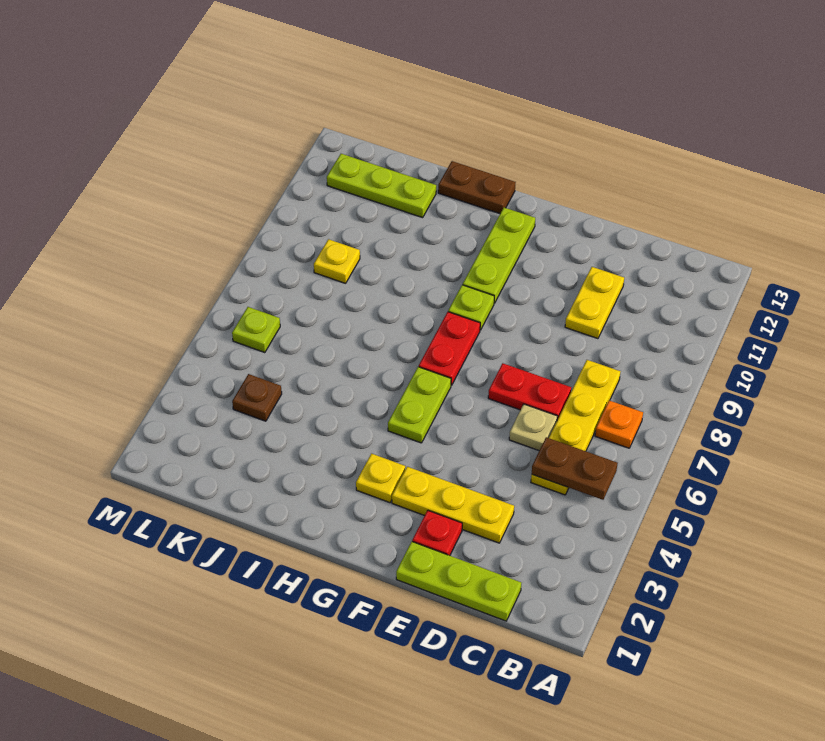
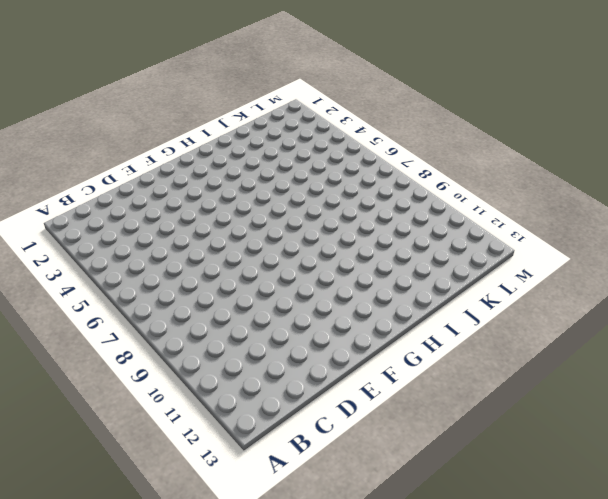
none -> orange 1x1 plate [595,400,643,448]
none -> lime 1x3 plate [396,542,521,621]
none -> yellow 1x4 plate [531,360,620,495]

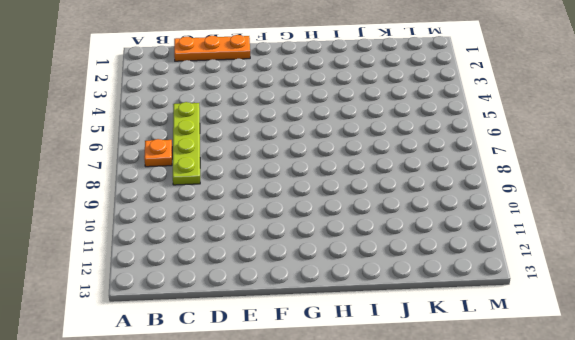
orange 1x3 plate [174,35,250,61] -> lime 1x3 plate [396,542,521,621]
lime 1x4 plate [173,102,200,185] -> yellow 1x4 plate [531,360,620,495]
none -> yellow 1x3 plate [392,467,514,543]
none -> tan 1x1 plate [509,404,558,451]
none -> red 1x2 plate [488,363,571,420]

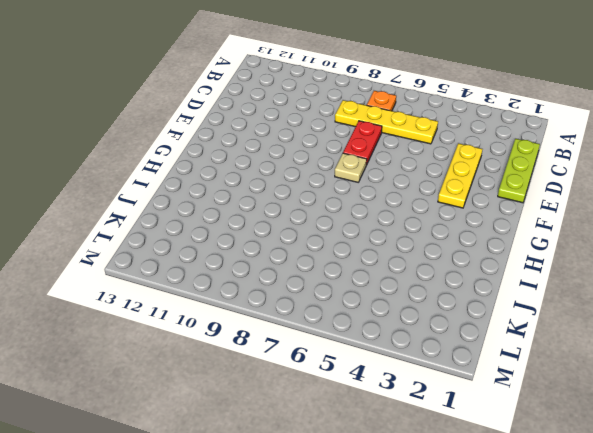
tan 1x1 plate [335,153,367,182] -> tan 1x1 plate moved to [509,404,558,451]
none -> yellow 1x2 plate [565,267,624,339]
none -> red 1x1 plate [412,511,462,556]
none -> yellow 1x1 plate [356,454,405,503]

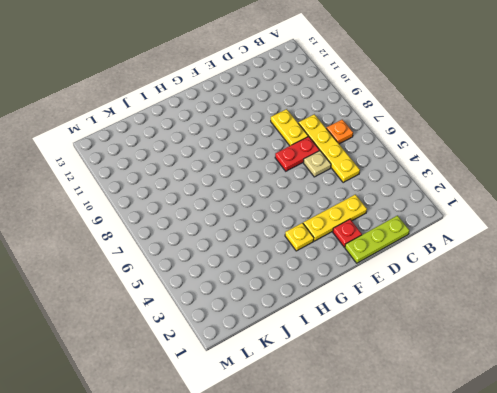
yellow 1x2 plate [271,109,308,146] -> yellow 1x2 plate moved to [565,267,624,339]
none -> lime 1x2 plate [388,367,451,443]
none -> red 1x2 plate [419,312,480,385]
none -> lime 1x1 plate [448,285,494,330]

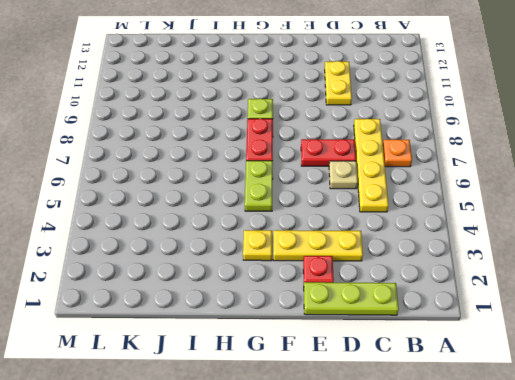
none -> lime 1x3 plate [463,208,535,303]
none -> brown 1x2 plate [438,161,516,214]
none -> lime 1x3 plate [327,154,436,218]

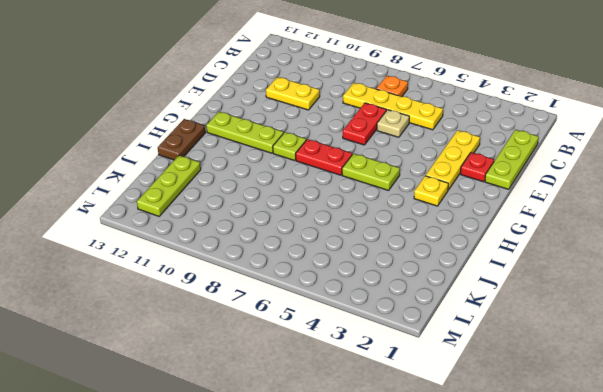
none -> brown 1x1 plate [232,374,282,421]
none -> yellow 1x1 plate [314,239,360,283]
none -> lime 1x1 plate [232,307,280,353]

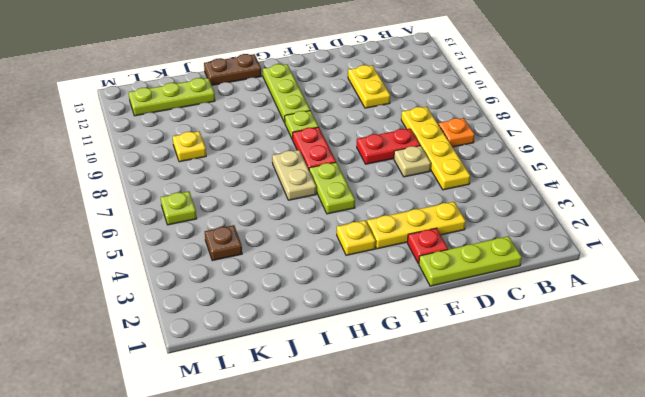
tan 1x2 plate [272,150,316,200] -> none
none -> brown 1x2 plate [532,437,618,500]

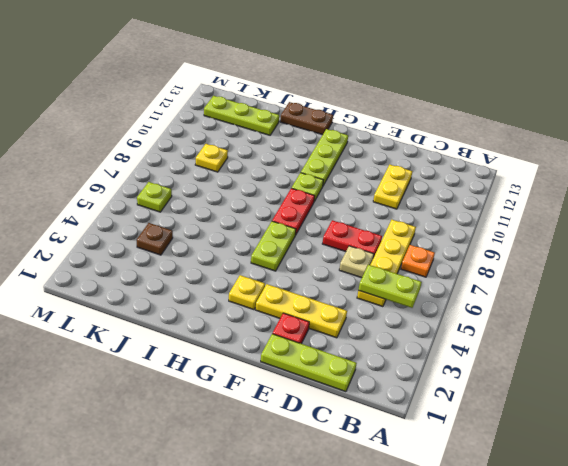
lime 1x2 plate [358,265,422,308] -> brown 1x2 plate [532,437,618,500]

